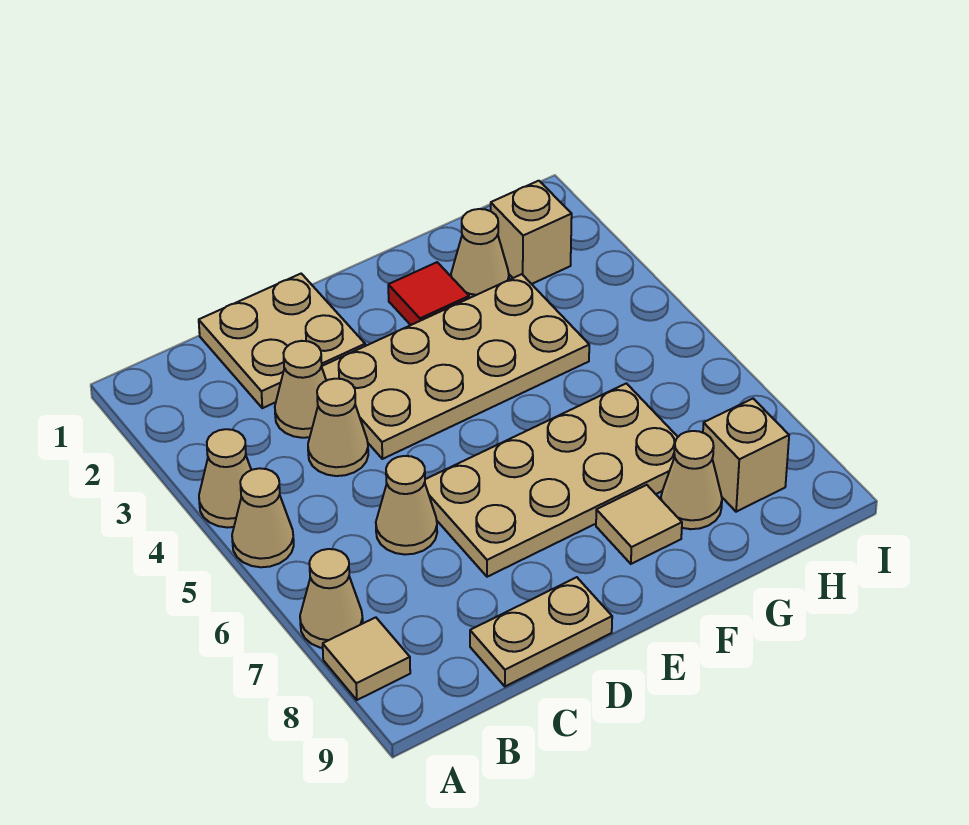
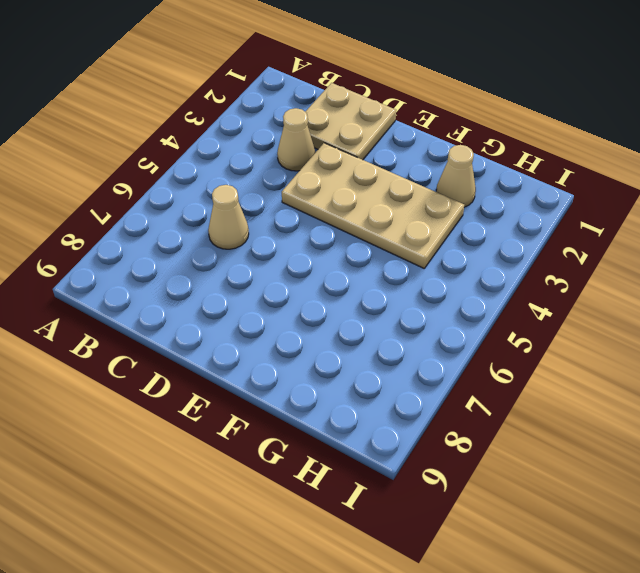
none -> tan 1x1 cone [199,429,251,528]
none -> tan 1x1 cone [232,468,294,567]
none -> tan 1x1 cone [300,549,363,648]

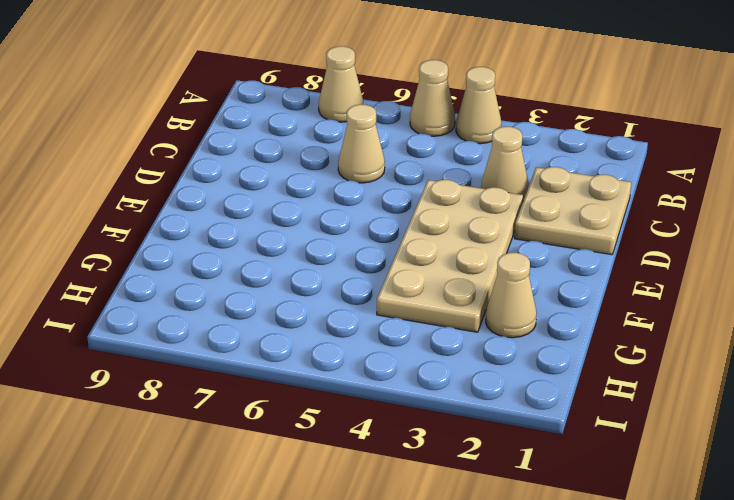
none -> tan 1x1 tile [323,617,410,700]
none -> tan 1x1 cone [308,379,368,476]
none -> tan 1x2 plate [470,577,612,686]

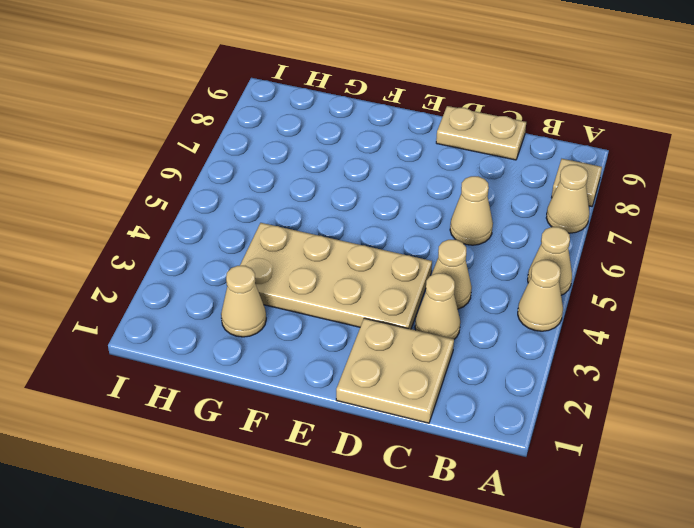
none -> tan 2x4 plate [425,383,678,577]
none -> red 1x1 tile [388,262,469,325]
none -> tan 1x1 tile [596,485,682,564]

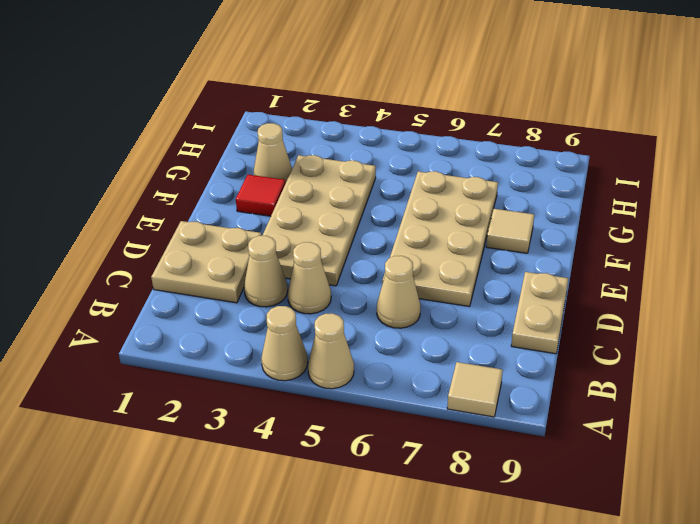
none -> tan 1x1 cone [300,549,363,648]
none -> tan 1x1 cone [661,431,722,529]
none -> tan 1x1 brick [491,181,572,284]

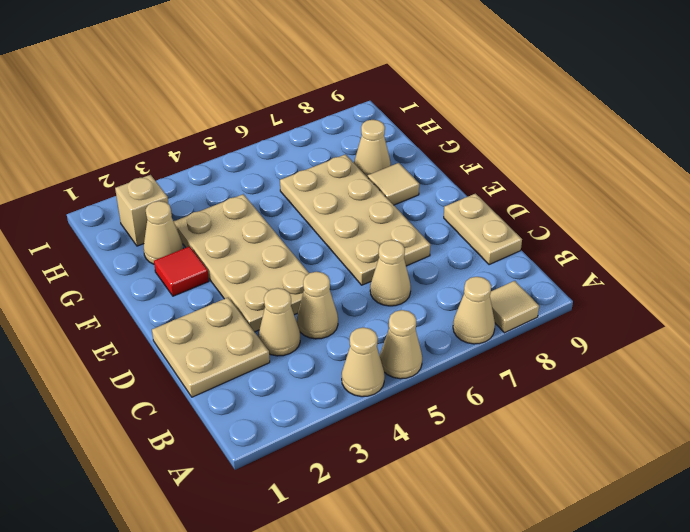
none -> tan 1x1 brick [703,399,789,512]

